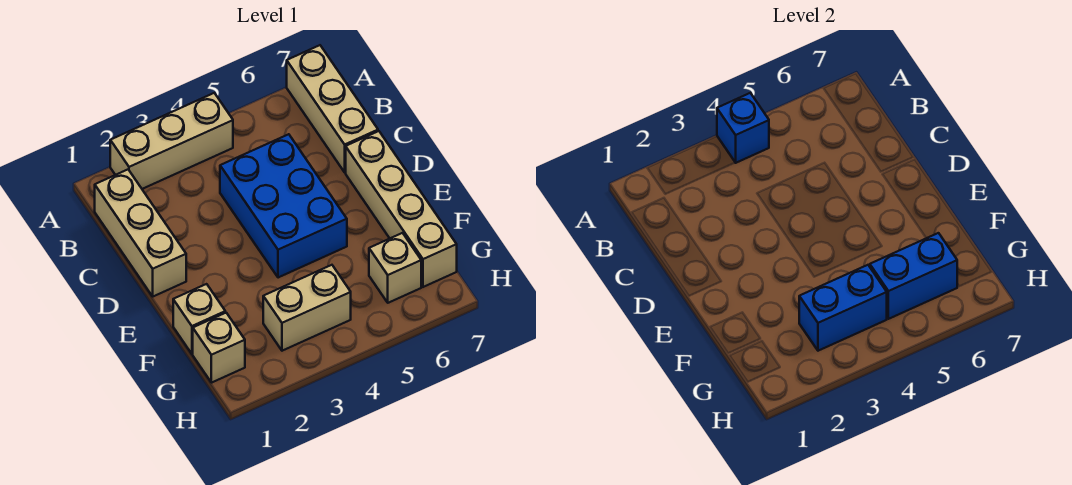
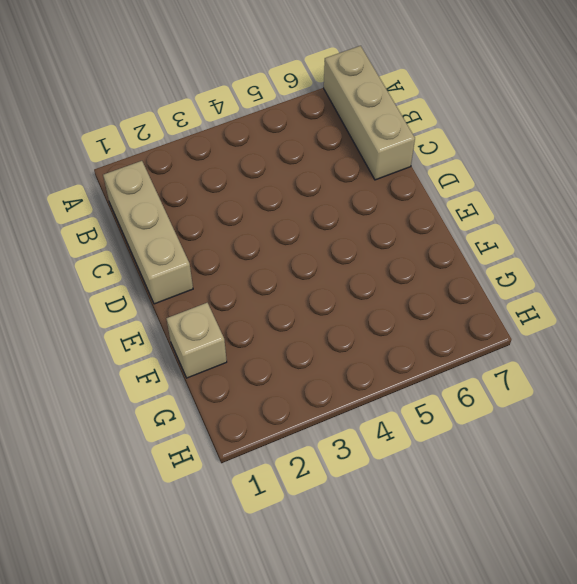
none -> tan 1x3 brick [110,93,233,189]
none -> blue 2x3 brick [220,134,347,278]
none -> tan 1x4 brick [346,131,457,287]

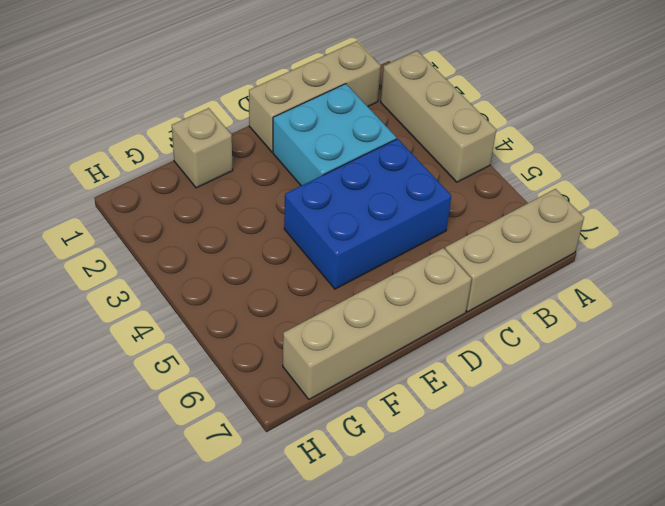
cyan 2x2 brick [273,84,396,186] -> none
none -> tan 1x1 brick [193,313,245,383]
none -> tan 1x2 brick [263,265,351,351]
none -> tan 1x1 brick [369,233,421,303]

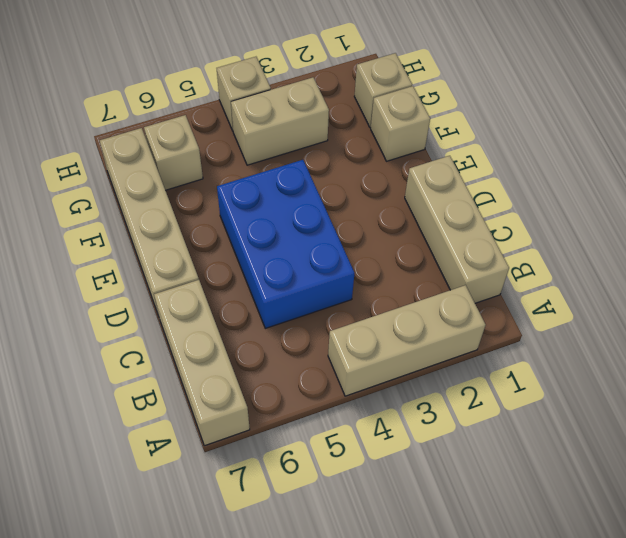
tan 1x1 brick [217,57,271,131] -> none
none -> blue 1x1 brick [717,93,769,163]
none -> blue 1x2 brick [799,265,887,351]
none -> blue 1x2 brick [870,233,957,319]

